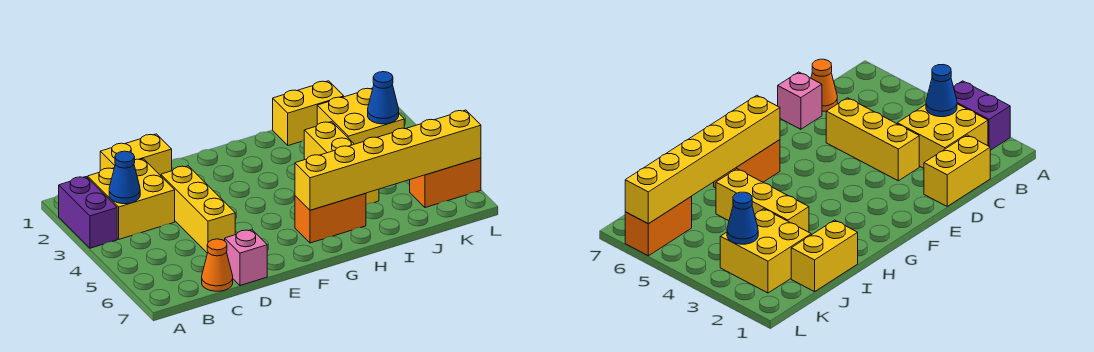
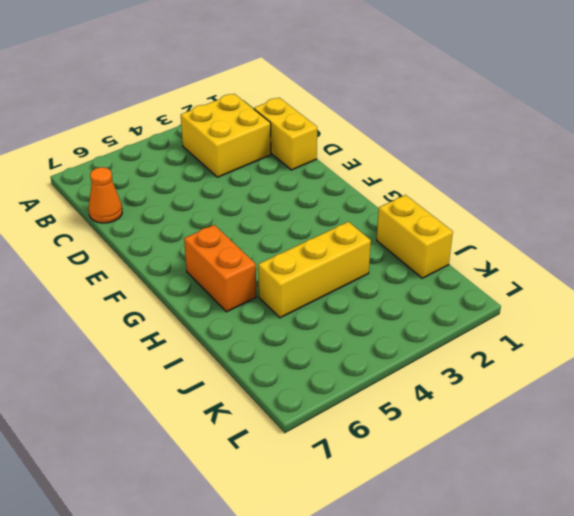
none -> purple 1x2 brick [59,177,117,248]
none -> yellow 1x3 brick [161,166,235,253]
none -> pink 1x1 brick [225,230,267,285]

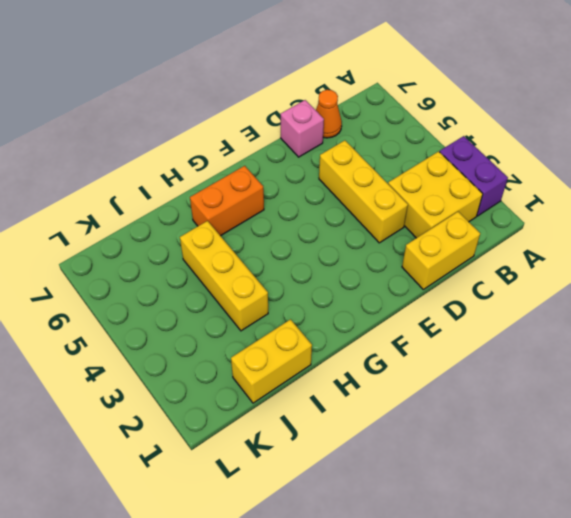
none -> yellow 2x2 brick [317,88,404,144]
none -> orange 1x2 brick [410,158,481,208]
none -> blue 1x1 cone [109,151,140,204]

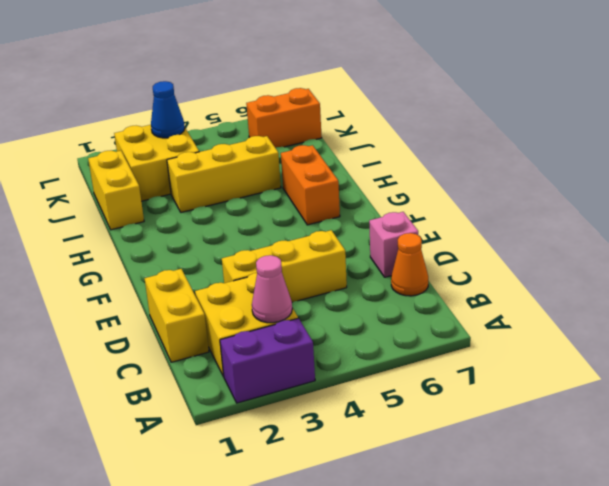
pink 1x1 cone [252,255,292,323] -> blue 1x1 cone [109,151,140,204]
orange 1x2 brick [246,88,322,148] -> orange 1x2 brick turned to [410,158,481,208]
none -> yellow 1x6 brick [295,110,481,210]

